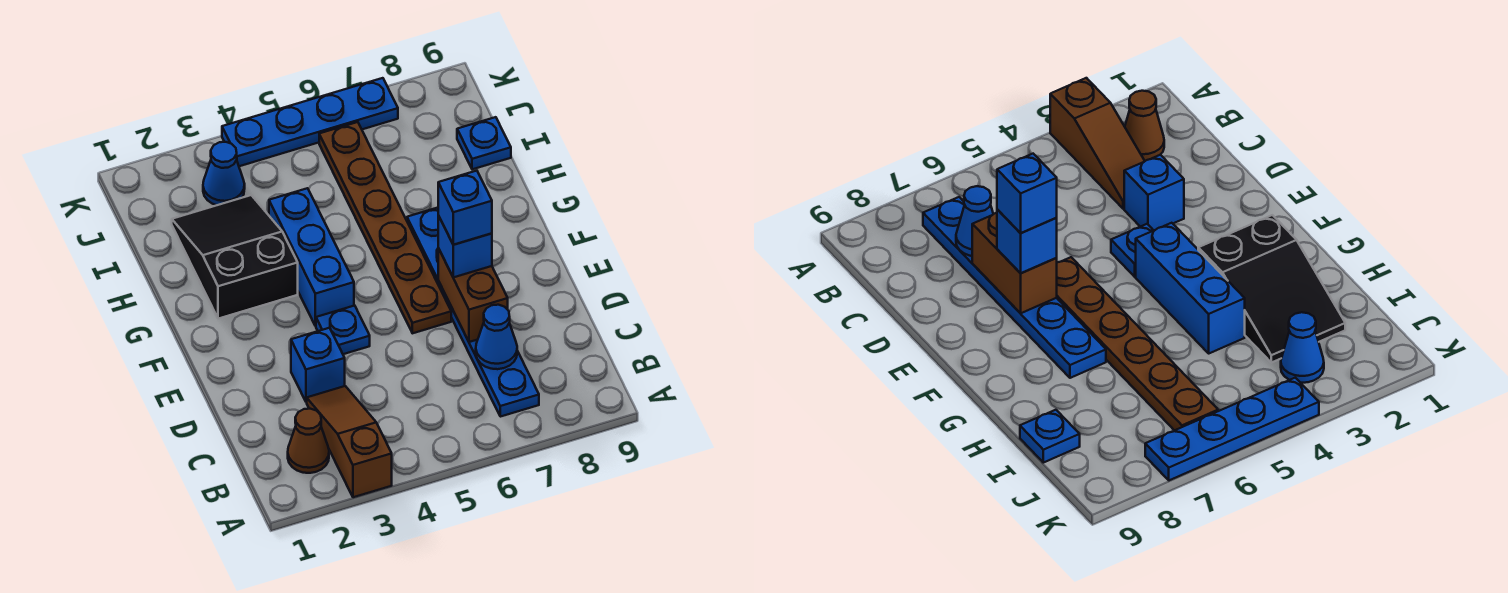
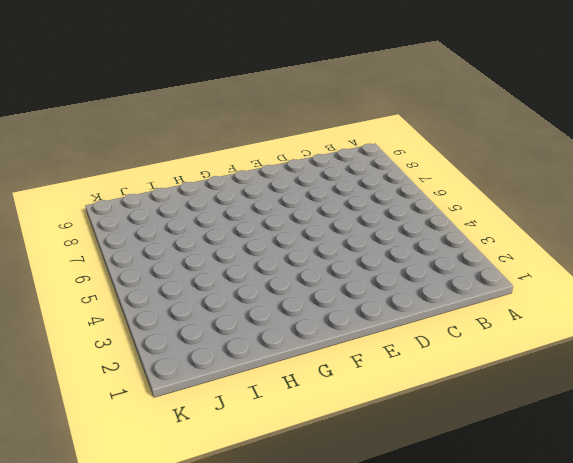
none -> brown 1x3 slope [307,386,392,497]
none -> brown 1x1 cone [288,409,329,473]
none -> blue 1x6 plate [407,208,539,417]

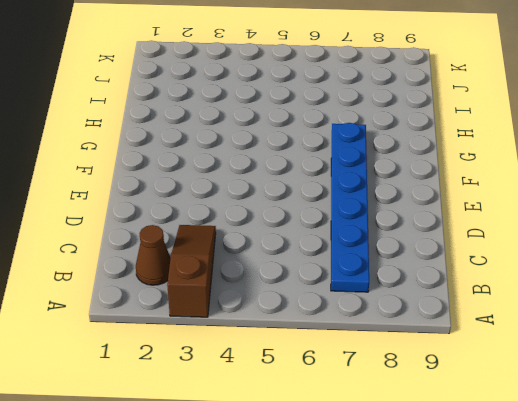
none -> blue 1x1 brick [291,328,345,402]
none -> blue 1x1 plate [316,306,370,354]
none -> brown 1x6 plate [319,122,451,333]

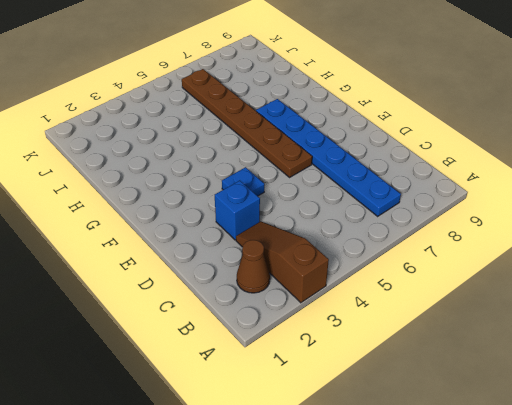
none -> blue 1x3 brick [269,188,354,326]
none -> black 2x3 slope [172,195,298,319]
none -> blue 1x1 plate [457,117,511,169]

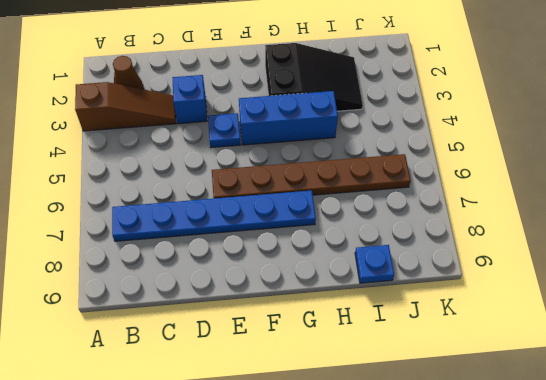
none -> blue 1x1 cone [203,142,245,205]
none -> blue 1x4 plate [222,78,398,166]
none -> blue 1x1 cone [476,305,517,369]

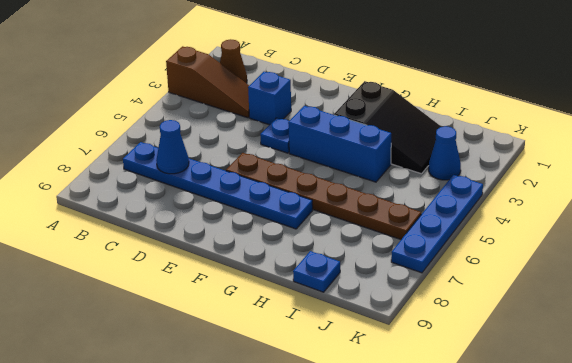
none -> brown 1x2 brick [438,248,508,342]
none -> blue 1x1 brick [438,216,492,277]
none -> blue 1x1 brick [438,171,492,245]

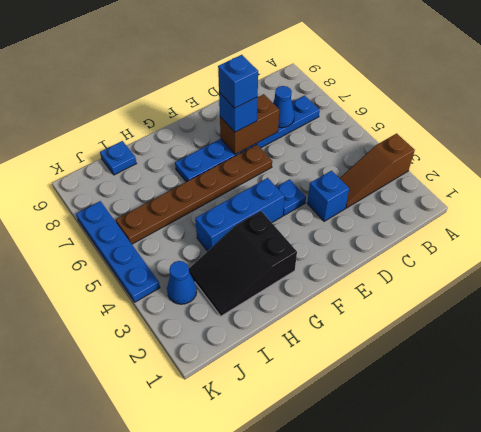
none -> brown 1x1 cone [288,409,329,473]

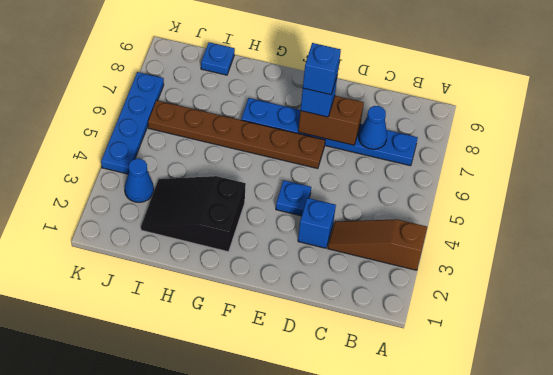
none -> brown 1x1 cone [288,409,329,473]
none -> blue 1x3 brick [269,188,354,326]

